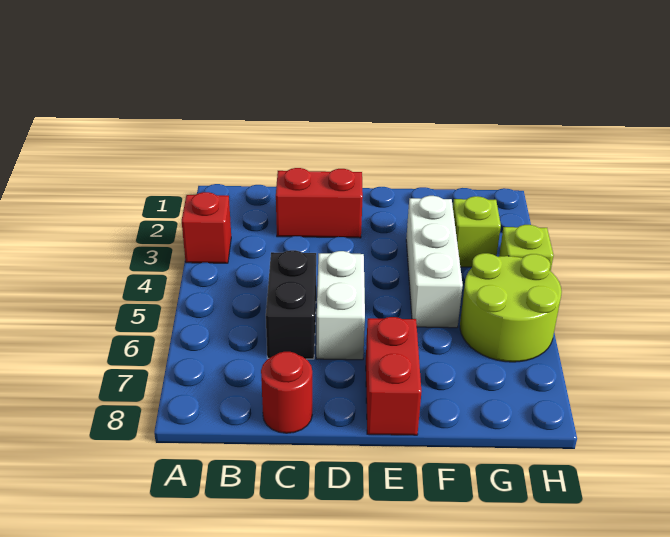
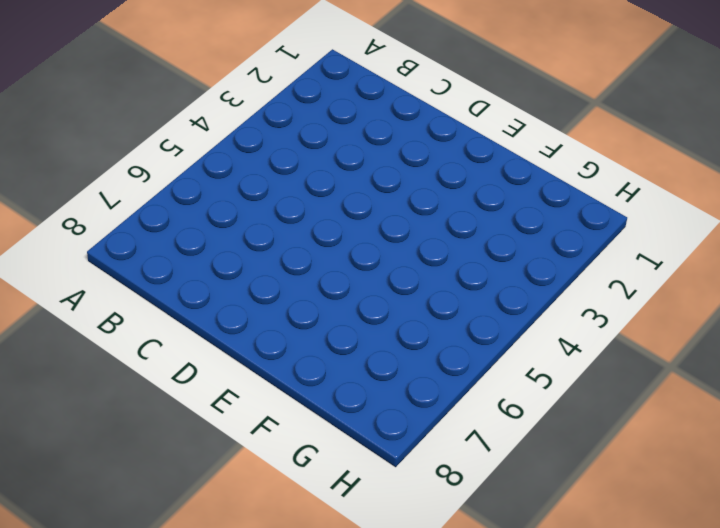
none -> red 1x1 brick [182,192,231,263]
none -> red 1x2 brick [276,168,363,238]

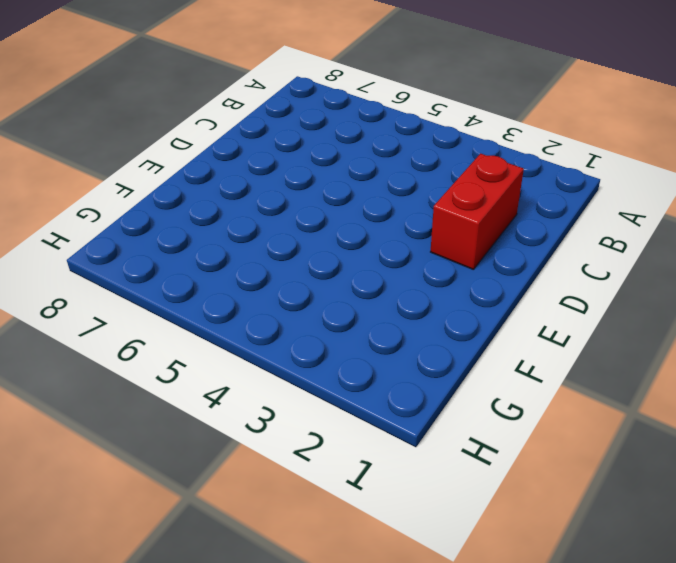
none -> red 1x1 brick [182,192,231,263]
none -> black 1x2 brick [266,250,316,359]

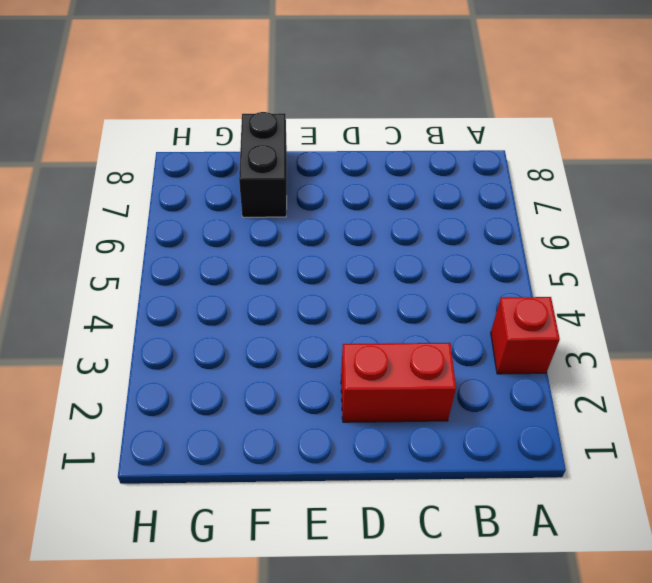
black 1x2 brick [239,112,287,217] -> black 1x2 brick moved to [266,250,316,359]
none -> red 1x1 round brick [261,352,312,433]
none -> white 1x2 brick [316,251,365,360]

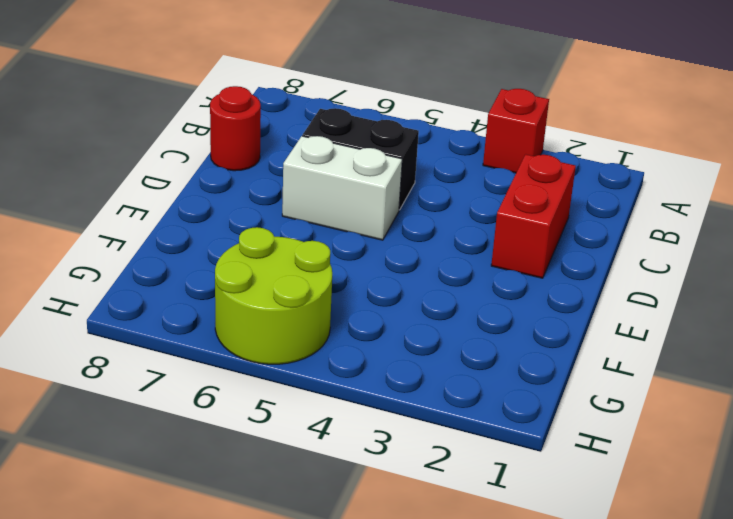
none -> red 1x2 brick [366,317,422,435]
none -> white 1x3 brick [406,196,463,328]

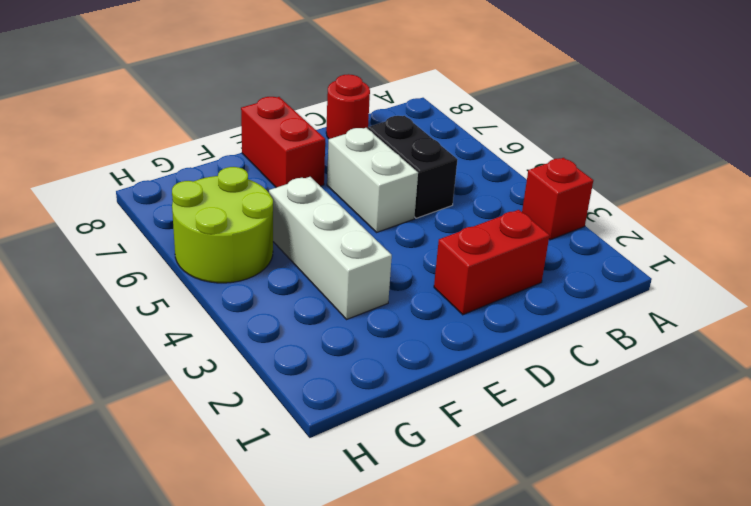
none -> lime 1x1 brick [453,196,501,267]
none -> lime 1x1 brick [499,225,554,271]

